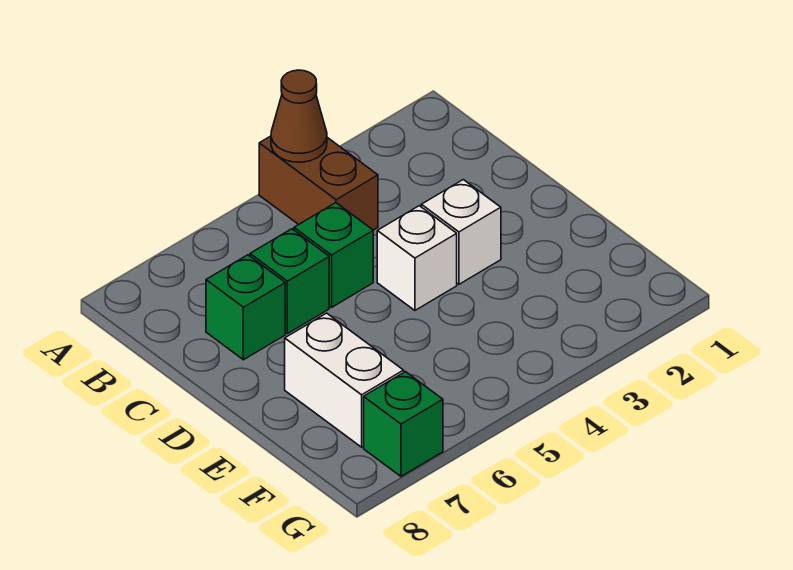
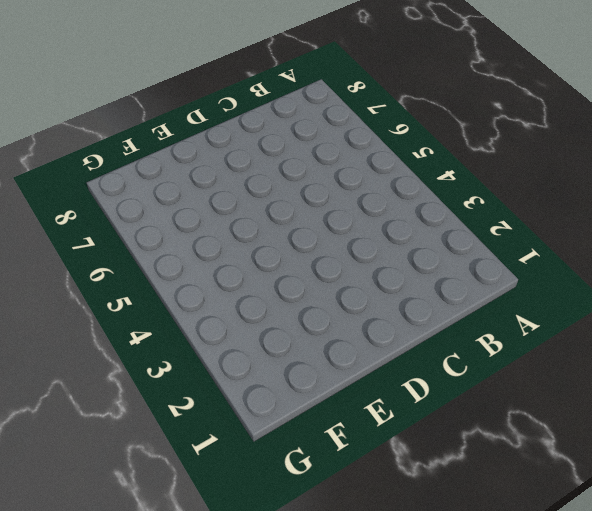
none -> brown 1x2 brick [259,136,378,230]
none -> green 1x1 brick [294,203,373,307]

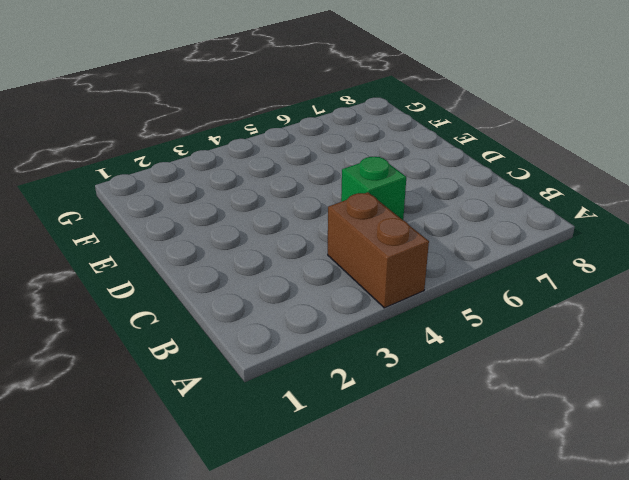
none -> green 1x1 brick [250,229,329,334]
none -> green 1x1 brick [206,255,285,360]

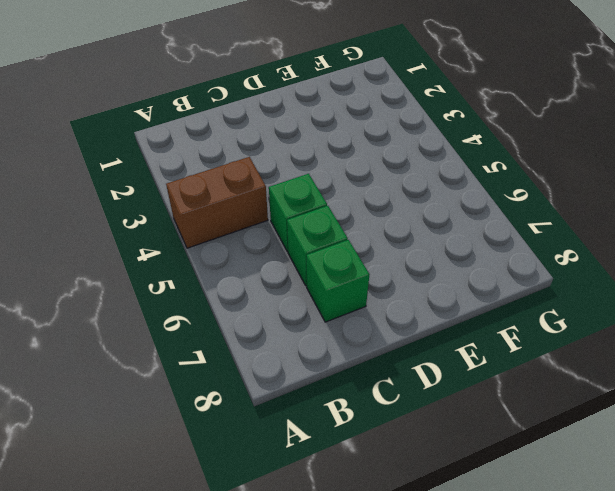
none -> white 1x1 brick [421,180,501,284]
none -> white 1x1 brick [377,206,457,310]

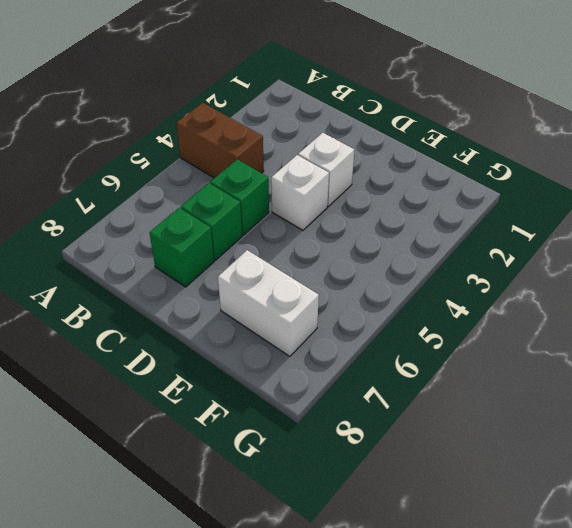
none -> green 1x1 brick [364,372,443,476]
none -> brown 1x1 cone [271,70,327,162]

